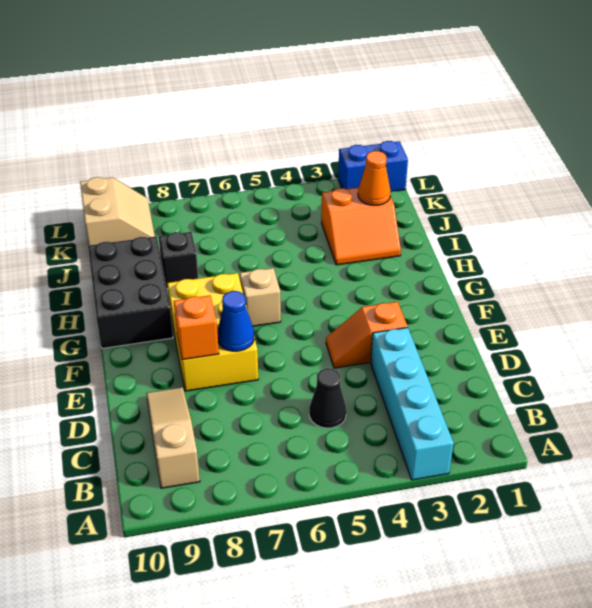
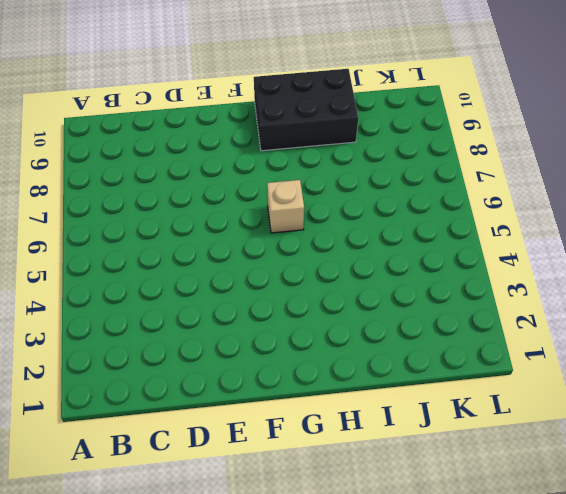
none -> cyan 1x4 brick [371,327,454,480]
none -> tan 1x3 slope [146,387,200,488]
none -> black 1x1 cone [309,368,346,428]

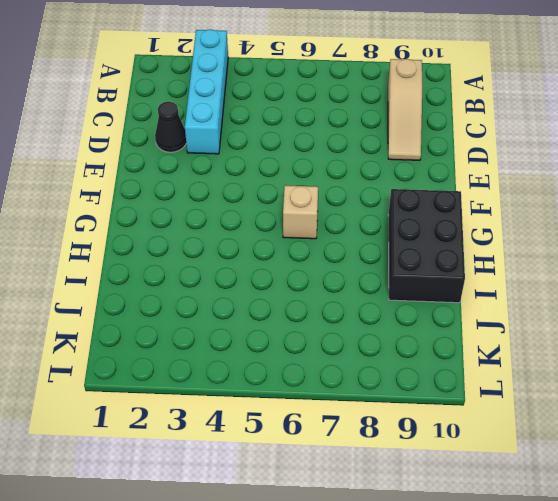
black 1x1 cone [155,102,186,152] -> black 1x1 cone moved to [309,368,346,428]
none -> orange 1x2 slope [326,302,408,368]
none -> yellow 2x3 brick [167,273,258,391]
none -> orange 2x2 slope [321,188,401,265]

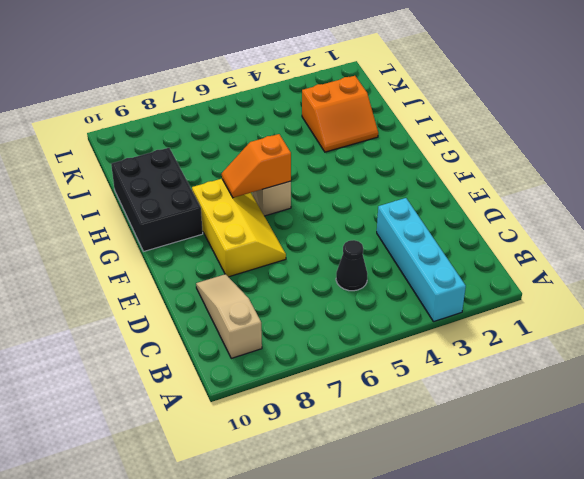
yellow 2x3 slope [192,179,286,277] -> yellow 2x3 brick [167,273,258,391]
orange 1x2 slope [222,134,291,198] -> orange 1x2 slope moved to [326,302,408,368]
none -> black 1x1 brick [158,232,198,289]
none -> tan 2x2 slope [80,177,155,245]
none -> blue 1x2 brick [338,141,408,192]

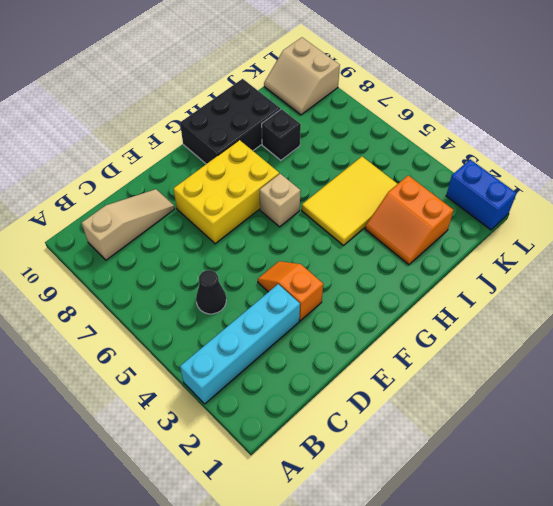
yellow 2x3 tile [302,157,397,245] -> none
tan 2x2 slope [264,37,340,115] -> tan 2x2 slope turned to [80,177,155,245]
none -> blue 1x1 cone [217,291,254,351]
none -> orange 1x1 brick [174,295,219,360]
none -> orange 1x1 cone [358,151,391,205]

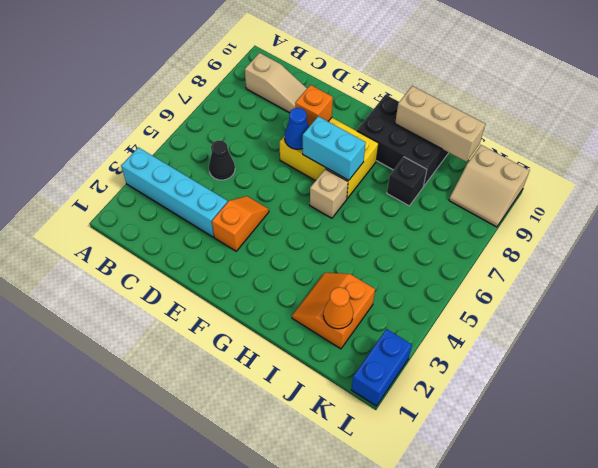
cyan 1x2 brick [303,116,366,180] -> none
tan 1x3 brick [395,86,485,162] -> none

